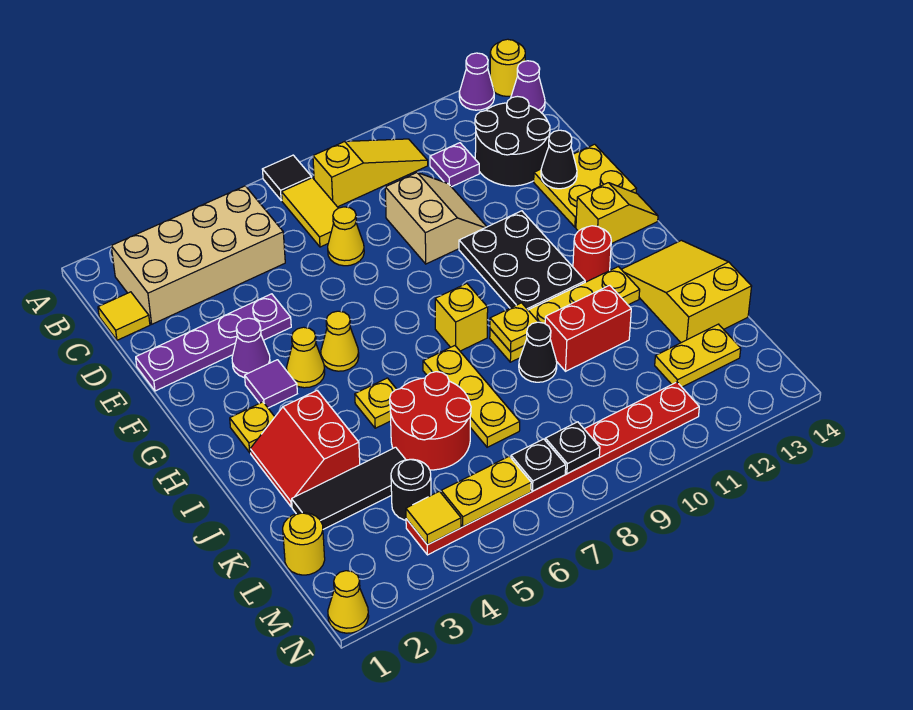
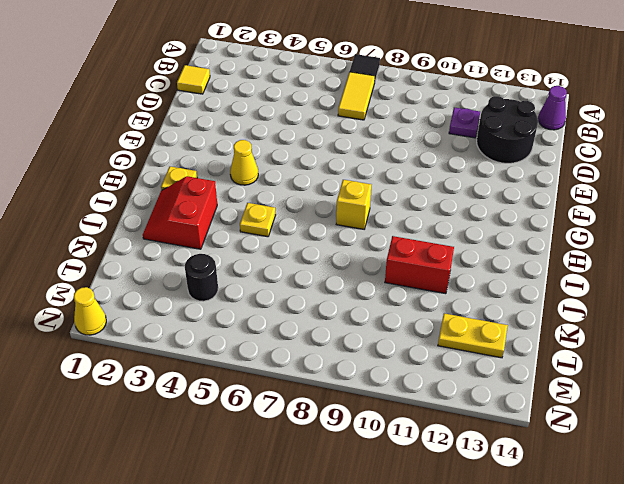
none -> purple 1x1 cone [459,53,494,110]
none -> yellow 1x1 round brick [490,39,525,96]
none -> tan 2x4 brick [111,186,285,324]
none -> yellow 1x3 slope [313,139,428,207]

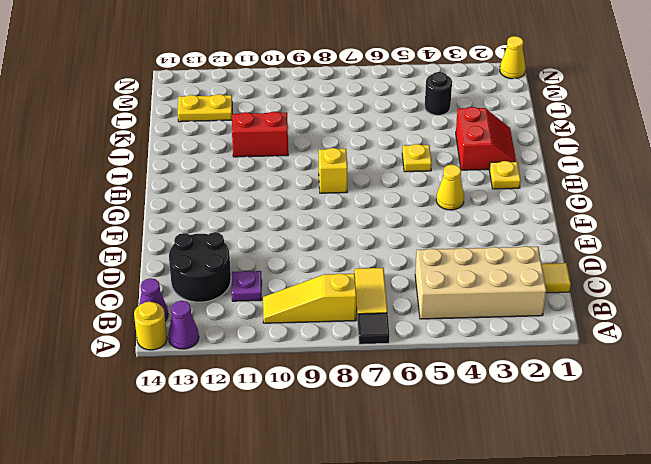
none -> yellow 1x1 cone [328,207,364,266]
none -> tan 2x2 slope [385,173,487,264]
none -> purple 1x4 plate [136,294,291,391]
none -> yellow 2x2 plate [534,144,637,227]

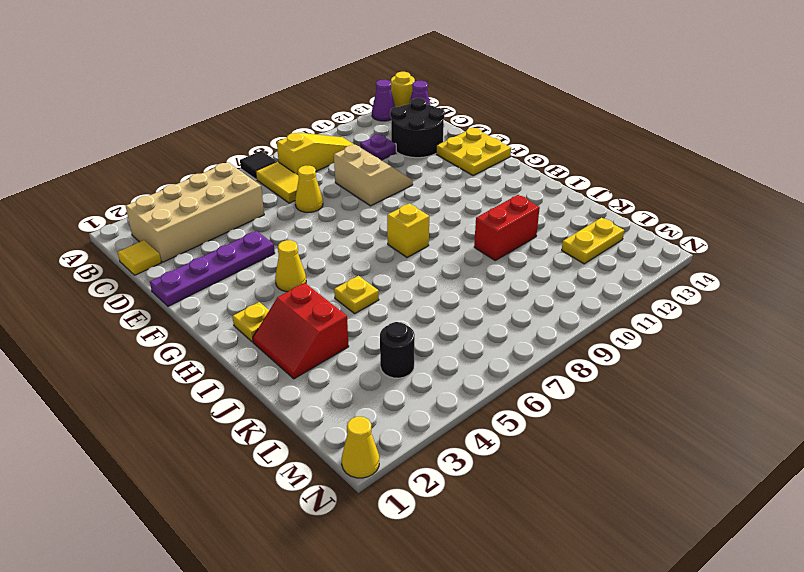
none -> purple 1x1 cone [232,318,270,378]
none -> black 2x3 plate [459,211,585,310]
none -> purple 1x1 tile [245,360,297,408]
none -> yellow 1x1 cone [321,311,359,371]

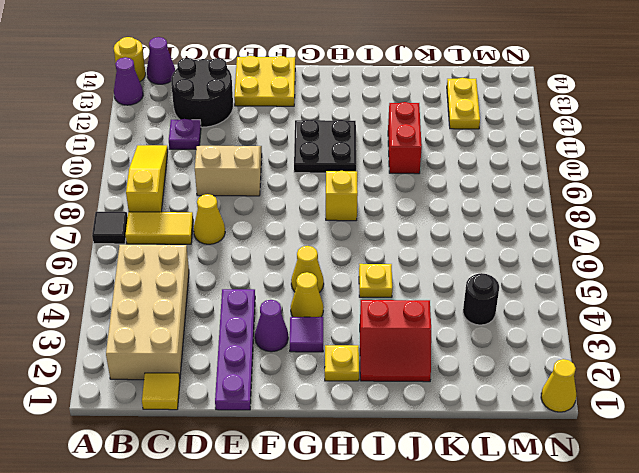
black 2x2 plate [294,120,356,173] -> black 2x3 plate [459,211,585,310]
none -> yellow 1x2 slope [576,183,658,244]
none -> red 1x1 round brick [573,226,611,282]
none -> yellow 1x3 plate [423,346,520,447]
none -> yellow 1x4 plate [490,267,640,362]

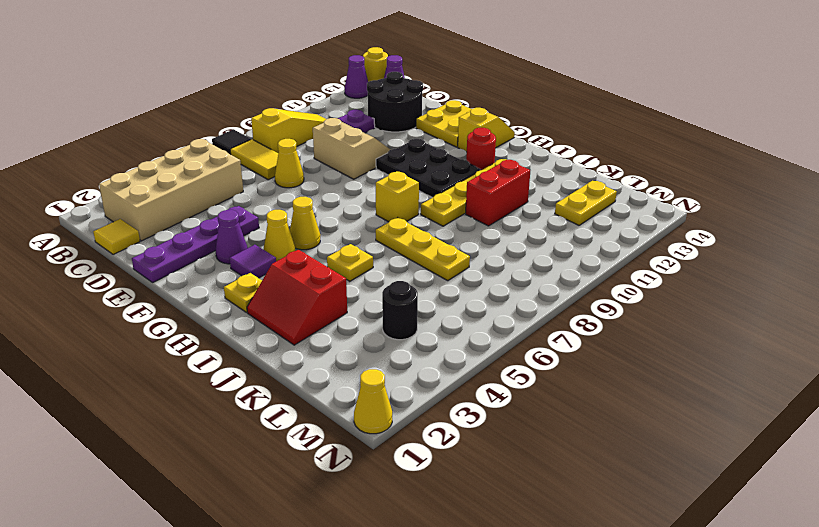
none -> yellow 2x3 slope [621,240,752,343]
none -> red 2x2 round brick [390,372,471,470]
none -> black 1x1 cone [519,322,557,382]
none -> black 1x3 tile [292,447,406,529]

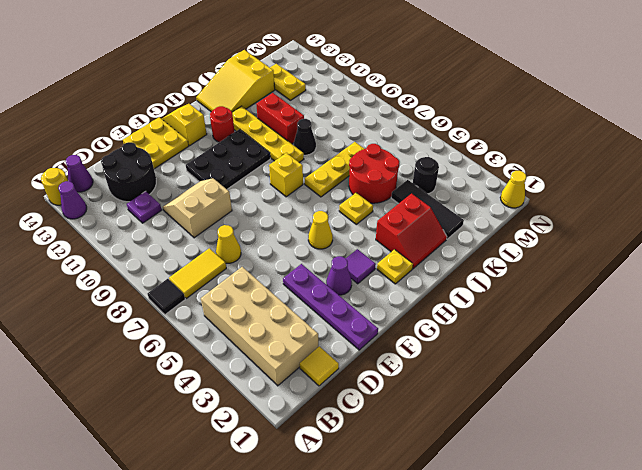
none -> yellow 1x3 slope [313,139,428,207]
none -> yellow 1x1 cone [287,327,325,388]
none -> yellow 1x1 round brick [283,513,325,575]
none -> red 1x8 plate [406,382,699,555]

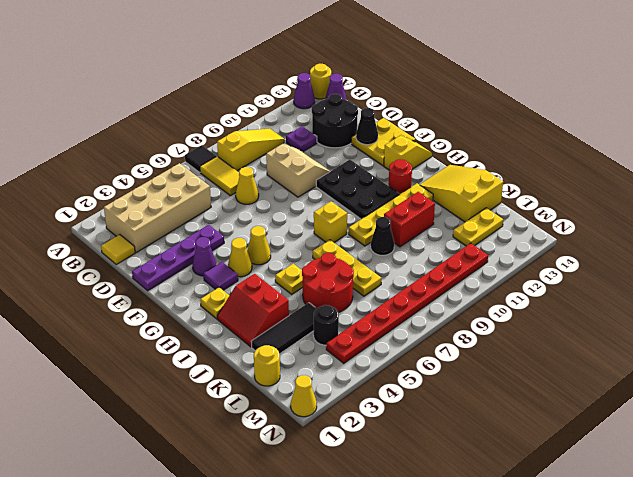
none -> yellow 1x1 plate [490,303,538,352]
none -> yellow 1x1 tile [406,491,461,545]
none -> yellow 1x2 plate [441,456,531,527]
none -> black 1x1 plate [511,439,566,491]

